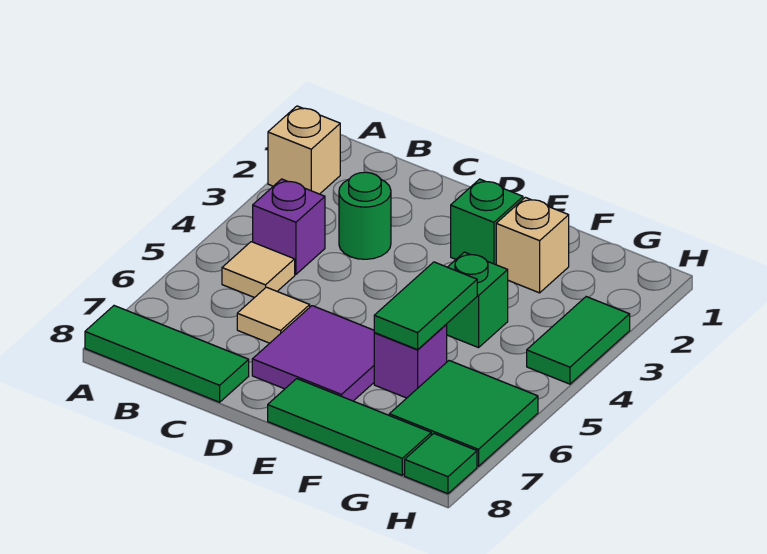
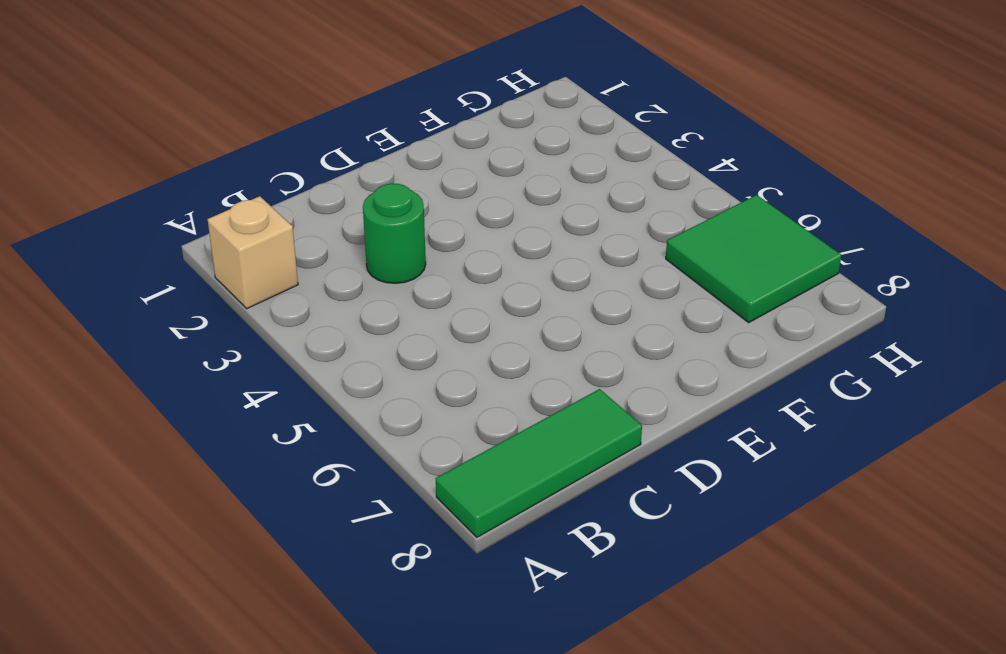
none -> purple 1x1 brick [253,179,325,274]
none -> tan 1x1 tile [222,242,295,298]
none -> tan 1x1 tile [237,287,310,343]

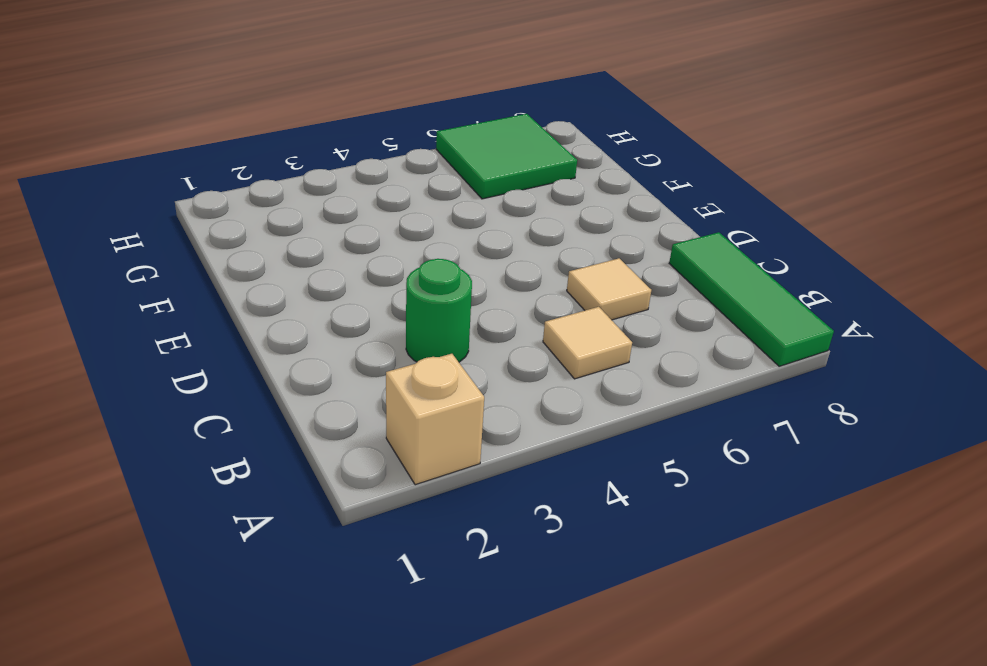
none -> purple 1x1 brick [253,179,325,274]
none -> purple 2x2 tile [252,306,375,401]
none -> green 1x1 brick [451,179,523,265]

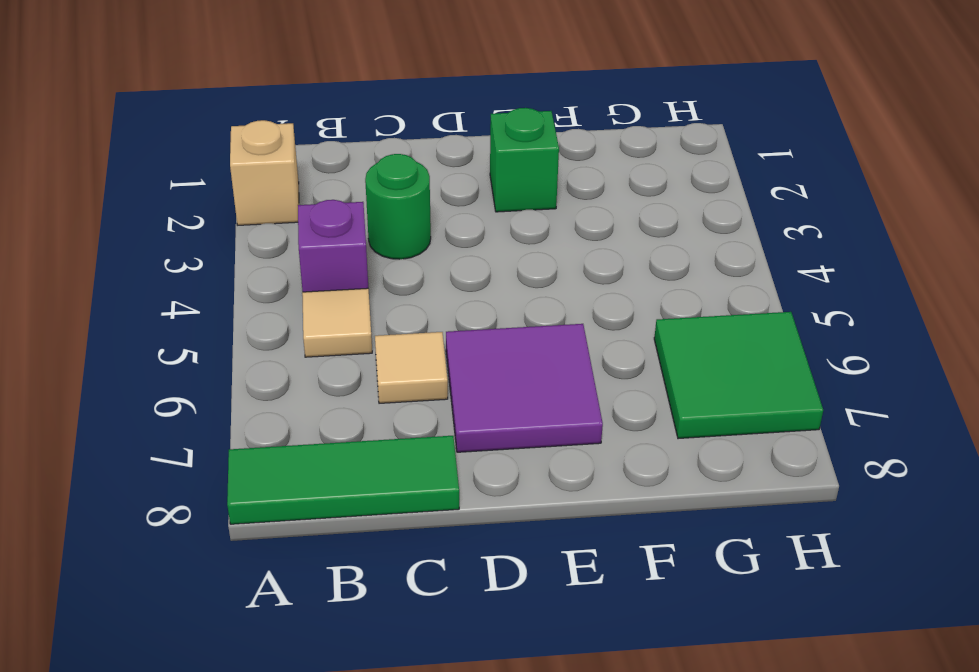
none -> green 1x3 tile [268,379,431,475]
none -> tan 1x1 brick [496,197,569,293]
none -> green 1x1 brick [447,252,508,348]

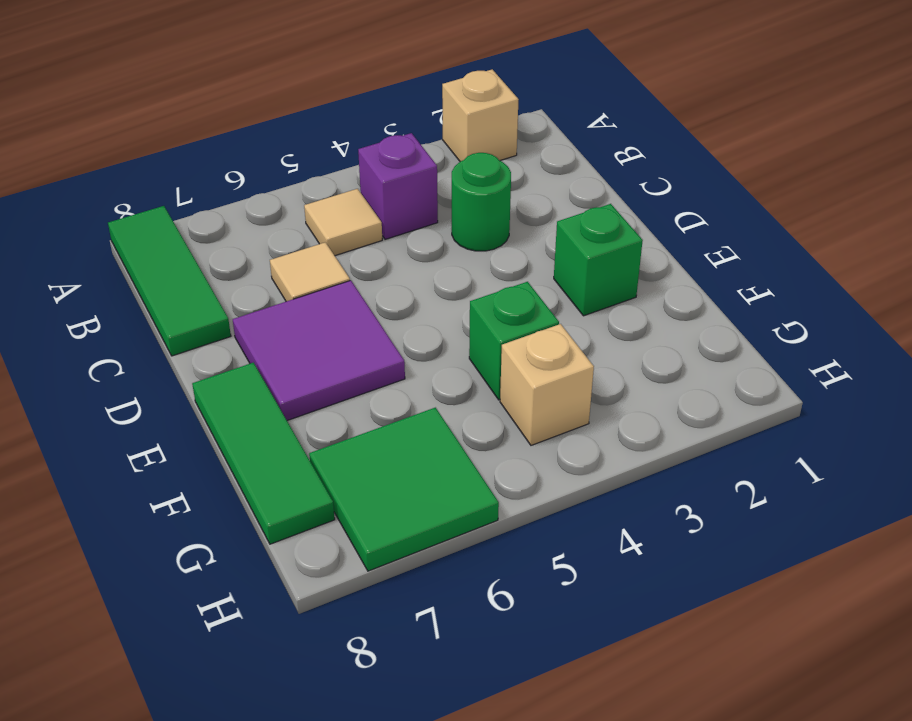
tan 1x1 brick [500,324,594,445] -> tan 1x1 brick moved to [496,197,569,293]
none -> purple 1x1 brick [374,324,447,398]
none -> green 1x2 tile [527,297,630,384]
none -> green 1x1 tile [405,433,477,494]

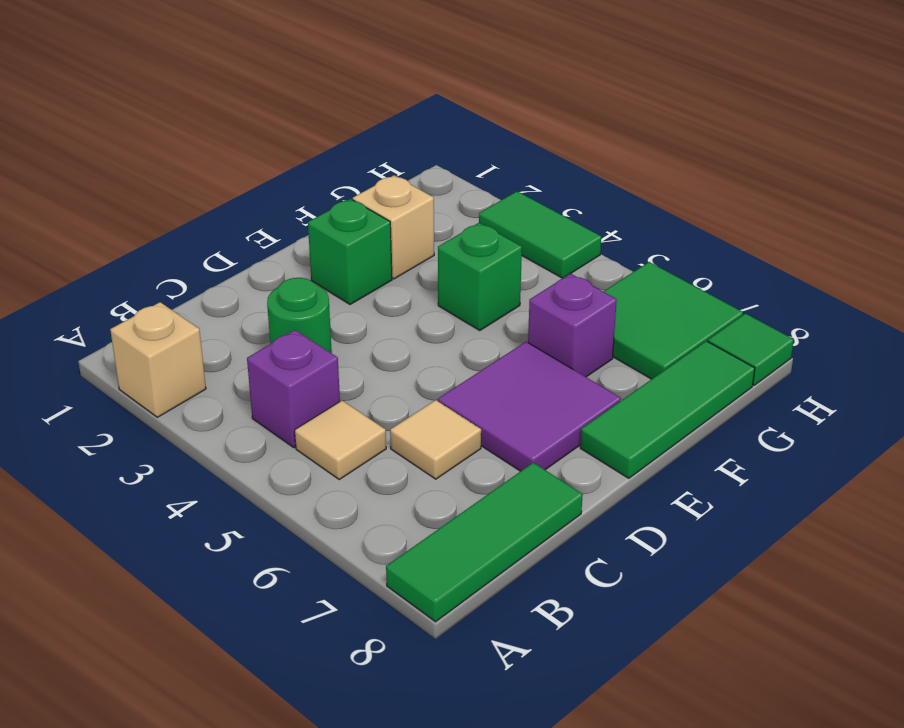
none -> green 1x2 tile [374,262,477,350]

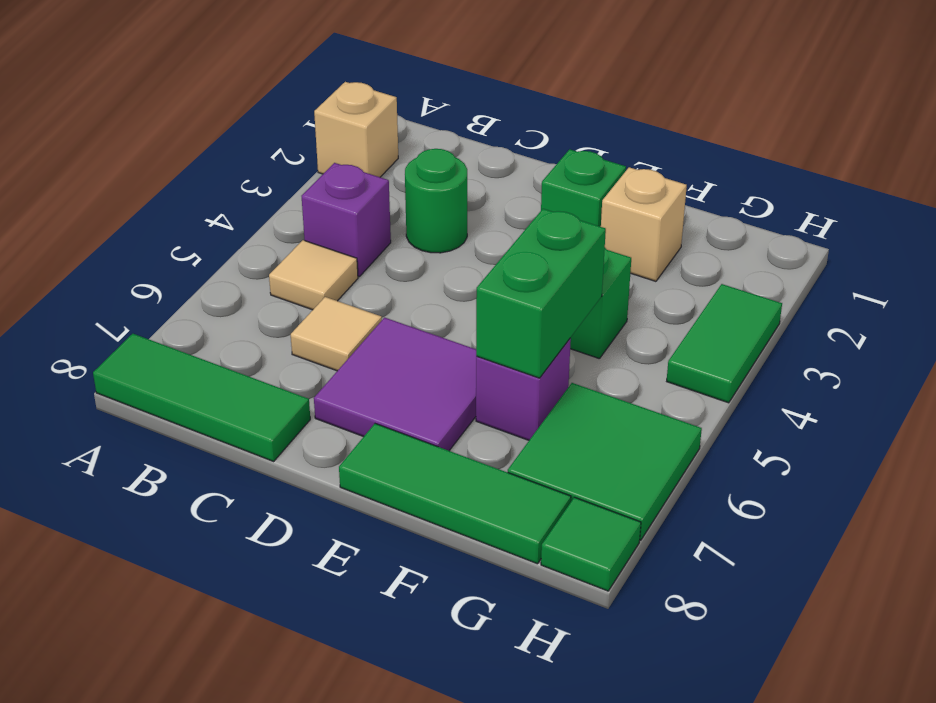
green 1x2 brick [476,209,606,378] -> green 1x2 tile [374,262,477,350]

